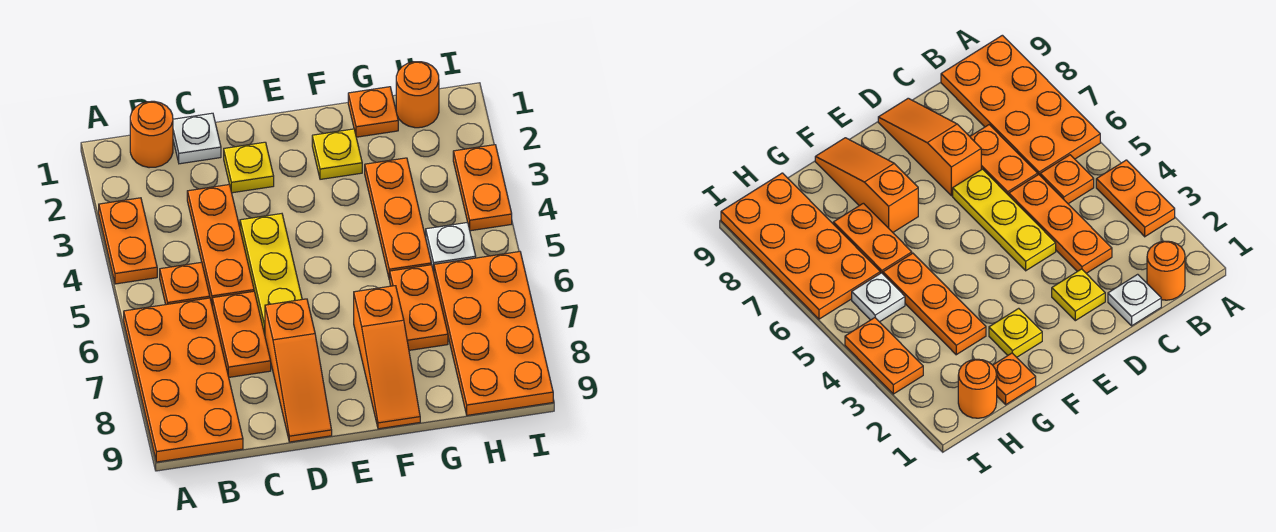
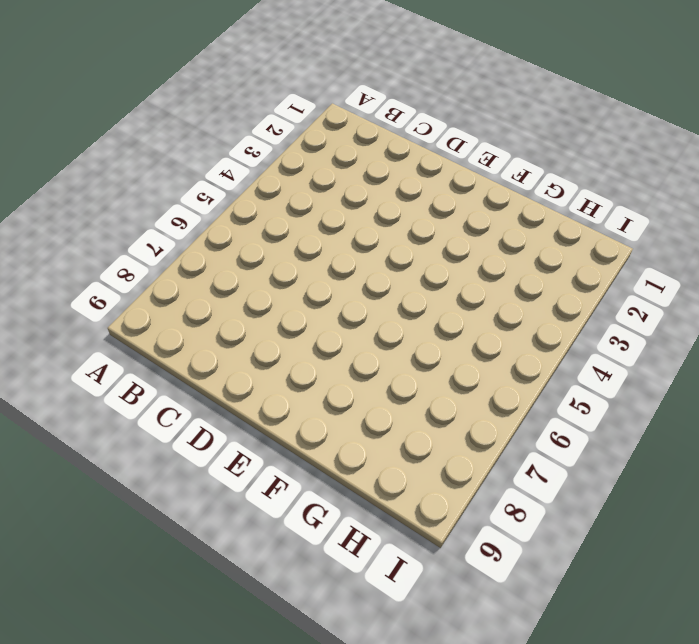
none -> orange 1x2 plate [99,198,157,284]
none -> orange 2x4 plate [124,298,243,462]
none -> orange 1x1 round brick [130,101,173,168]

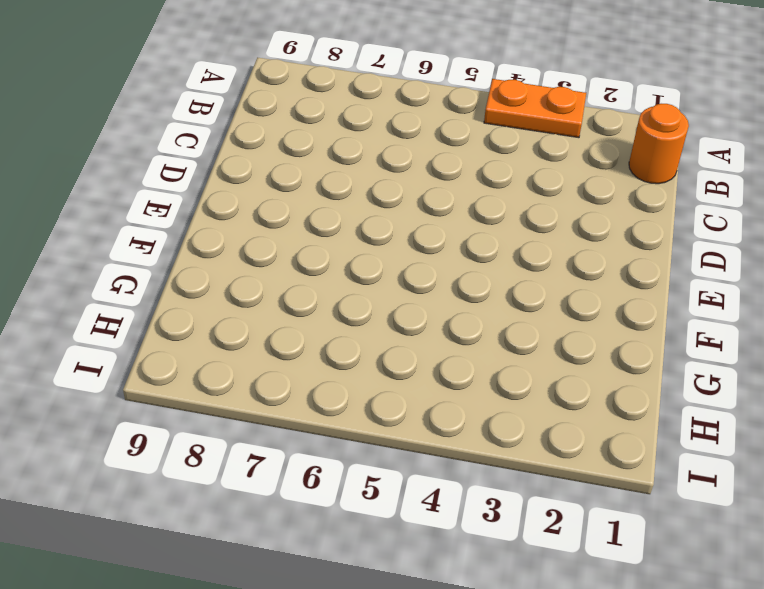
none -> orange 2x4 plate [124,298,243,462]
none -> orange 1x1 plate [160,262,210,305]
none -> white 1x1 plate [173,113,221,164]

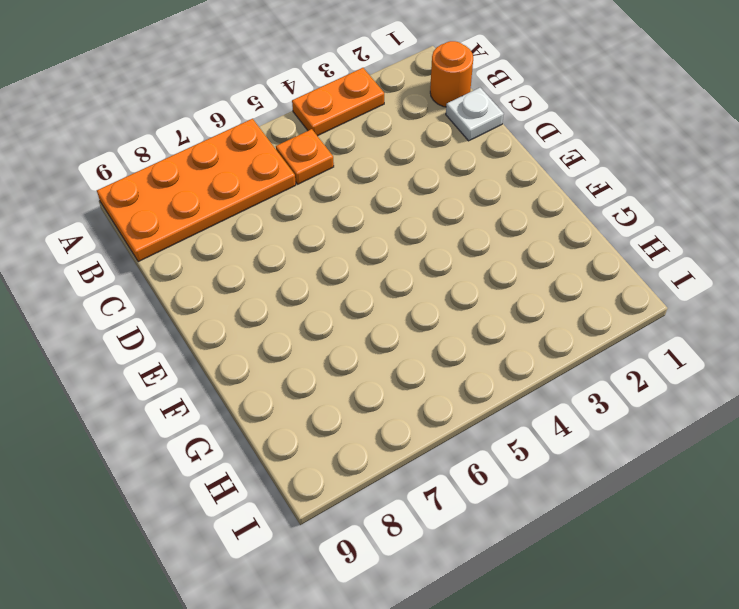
none -> orange 1x3 plate [187,185,254,304]
none -> orange 1x2 plate [212,291,271,377]
none -> yellow 1x1 plate [224,142,274,193]

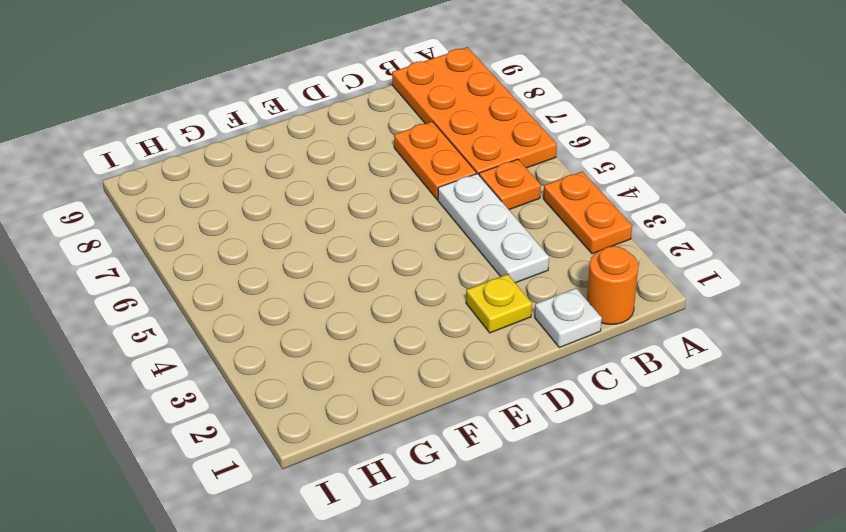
white 1x3 plate [438,174,549,283] -> orange 1x3 plate [187,185,254,304]
none -> yellow 1x3 plate [240,214,302,334]
none -> orange 1x3 slope [265,299,332,442]
none -> yellow 1x1 plate [312,129,362,179]

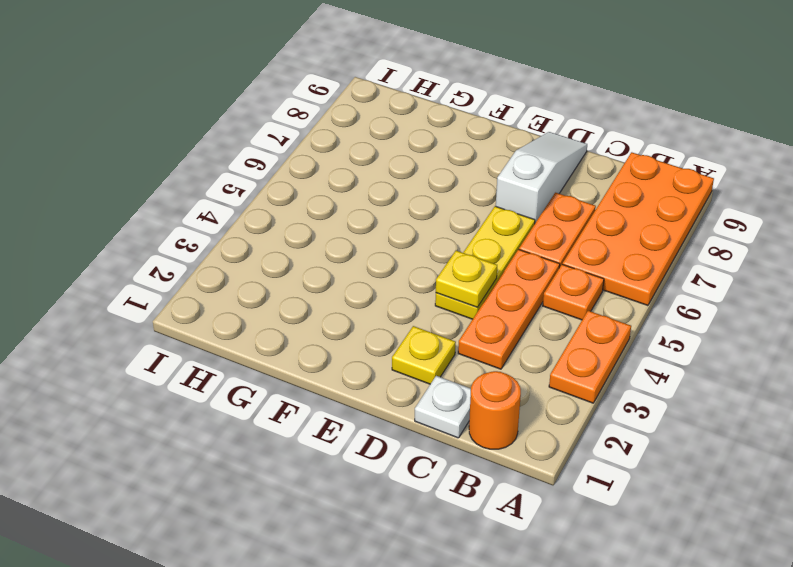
yellow 1x1 plate [436,250,497,307] -> yellow 1x1 plate moved to [312,129,362,179]
white 1x3 slope [496,132,587,223] -> orange 1x3 slope [265,299,332,442]
none -> orange 1x3 slope [354,286,420,429]
none -> orange 1x1 plate [348,87,398,137]
none -> orange 1x3 plate [365,158,431,279]

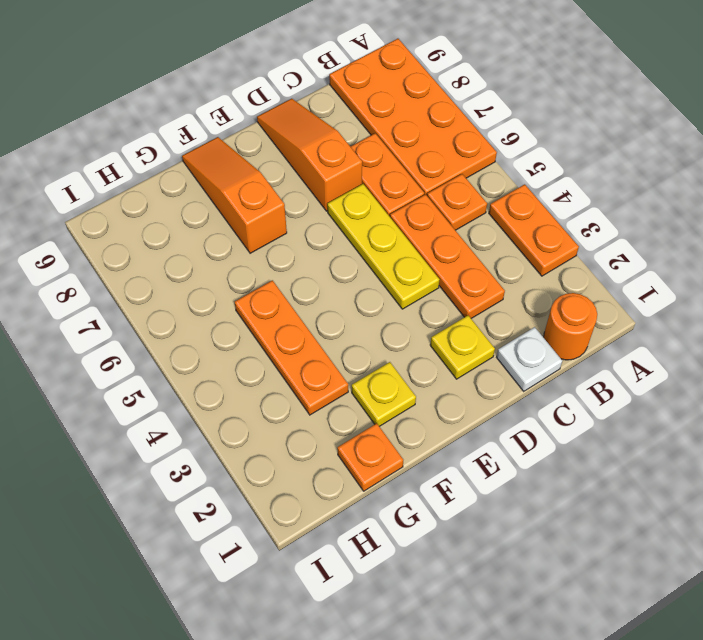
none -> orange 1x2 plate [389,265,448,350]
none -> orange 1x1 round brick [396,62,439,128]
none -> white 1x1 plate [426,222,476,272]

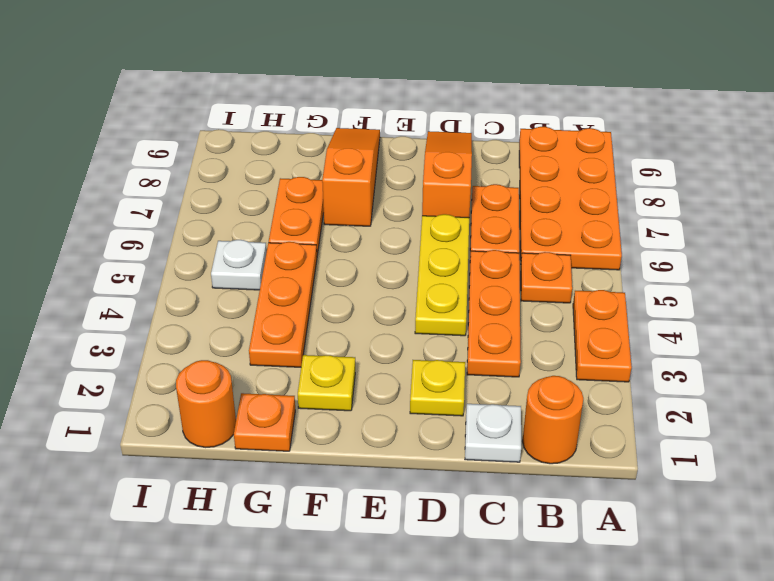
none -> orange 2x4 plate [434,252,553,415]
none -> orange 1x2 plate [453,145,512,231]

